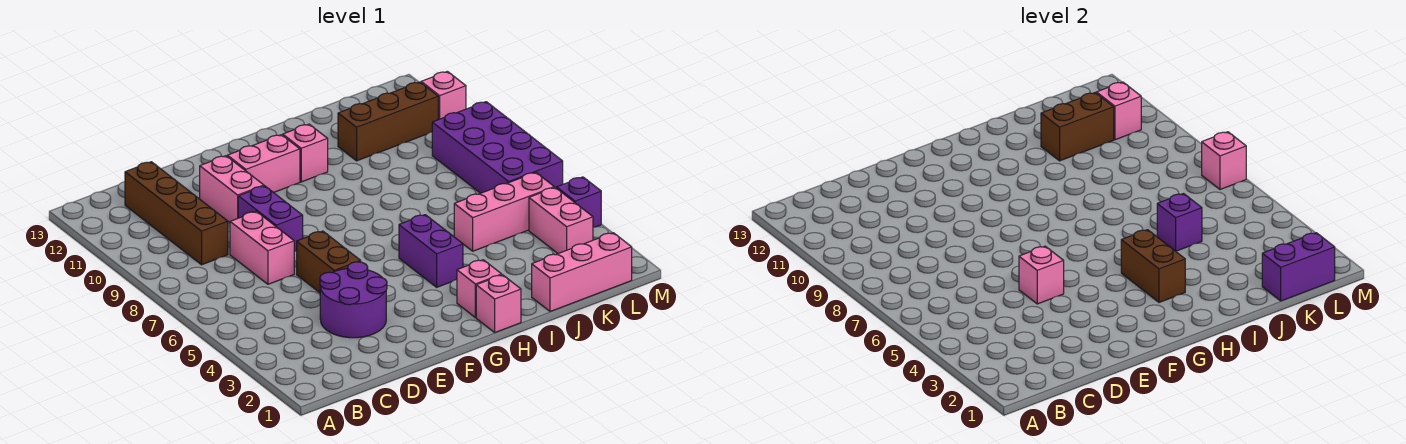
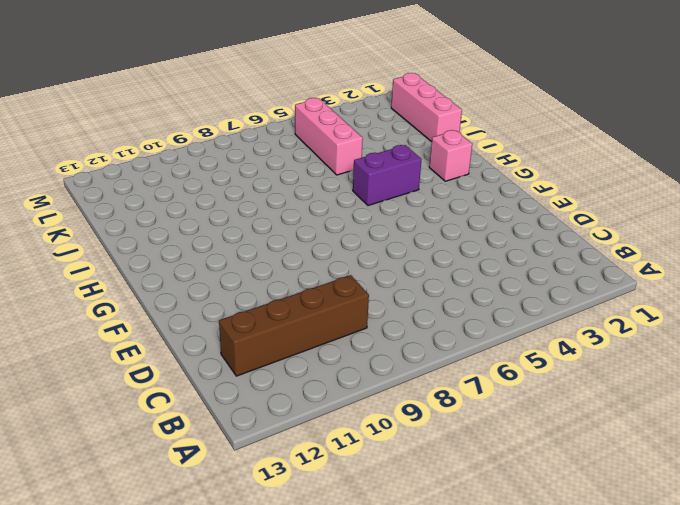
none -> purple 2x2 round brick [320,262,387,338]
none -> pink 1x2 brick [230,212,294,284]
none -> brown 1x2 brick [297,231,361,293]

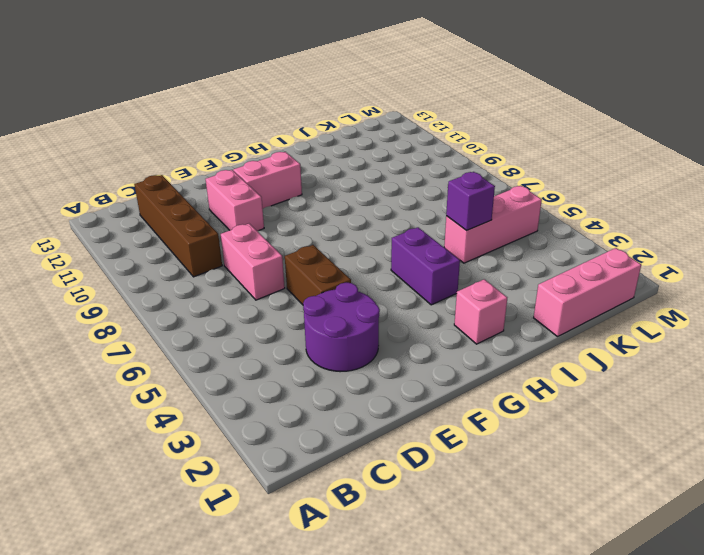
none -> purple 1x2 brick [238,186,303,251]
none -> pink 1x1 brick [476,275,521,332]
none -> pink 1x1 brick [283,124,328,182]

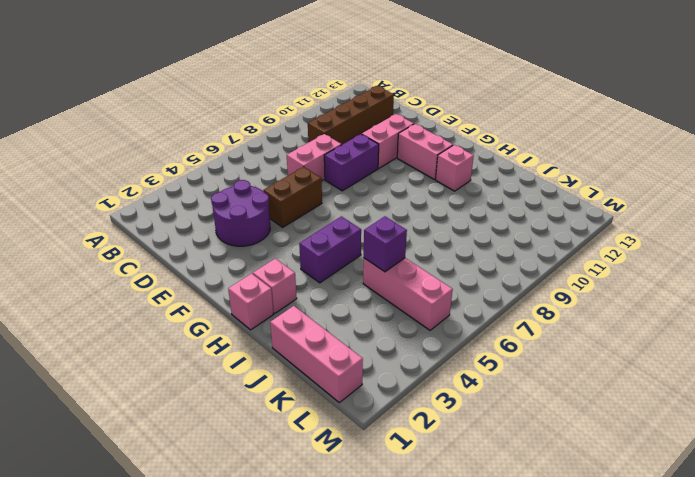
none -> brown 1x3 brick [338,82,438,161]
none -> pink 1x2 brick [529,188,593,253]
none -> purple 2x4 brick [432,102,563,193]

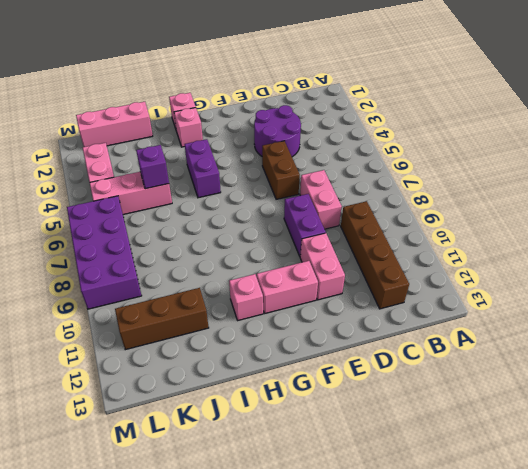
none -> purple 1x1 brick [557,177,601,227]
none -> pink 1x1 brick [421,71,466,120]
none -> pink 1x1 brick [1019,246,1064,304]

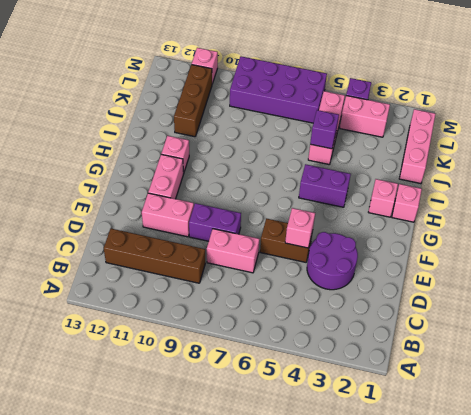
none -> brown 1x2 brick [1121,230,1185,302]
none -> brown 1x2 brick [1041,93,1114,161]
none -> purple 1x2 brick [1262,233,1335,301]

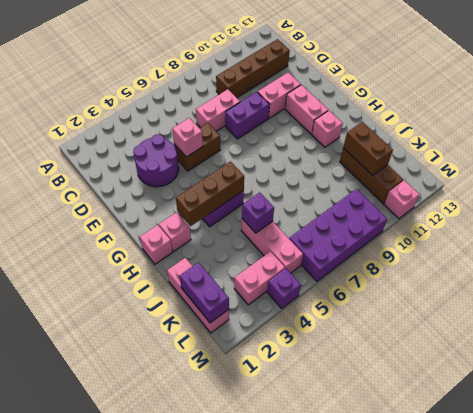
brown 1x3 brick [176,162,244,226] -> brown 1x2 brick [1121,230,1185,302]
none -> pink 1x1 brick [1096,82,1141,140]
none -> pink 1x1 brick [1202,132,1246,189]

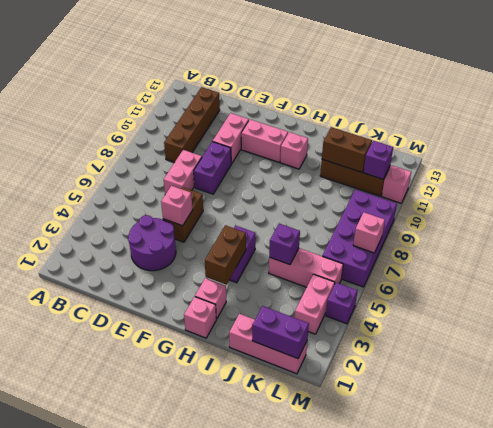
purple 1x1 brick [363,141,393,179] -> pink 1x1 brick [1096,82,1141,140]

